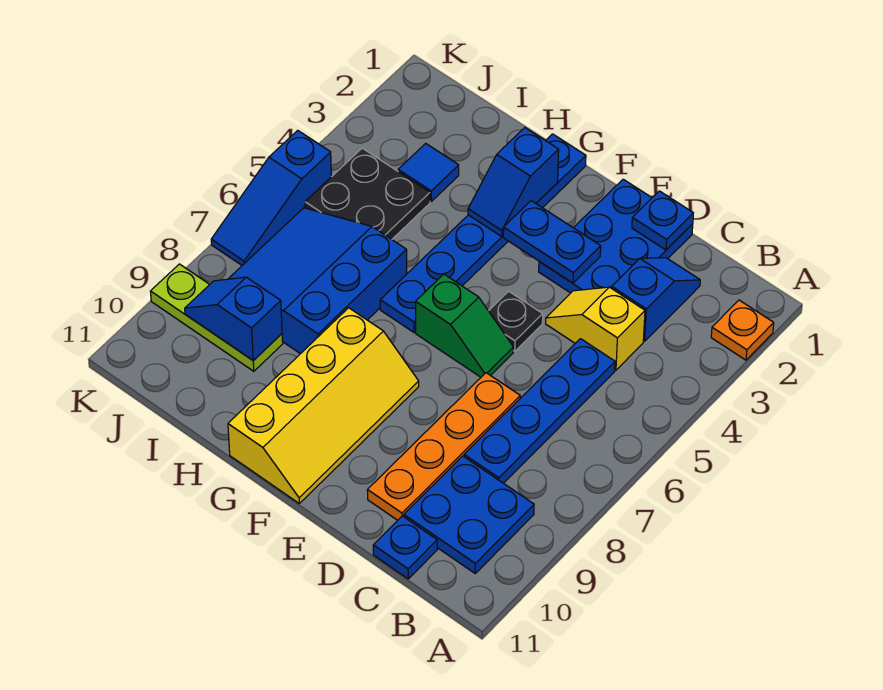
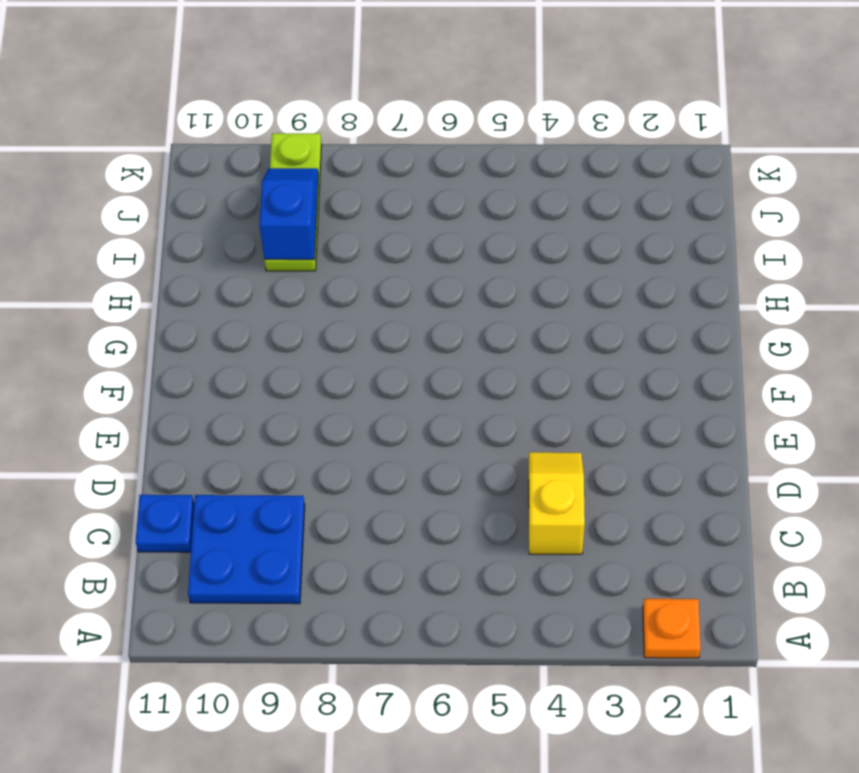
none -> blue 1x2 slope [612,258,700,341]
none -> blue 1x4 plate [464,339,615,483]
none -> blue 2x3 plate [539,179,693,293]

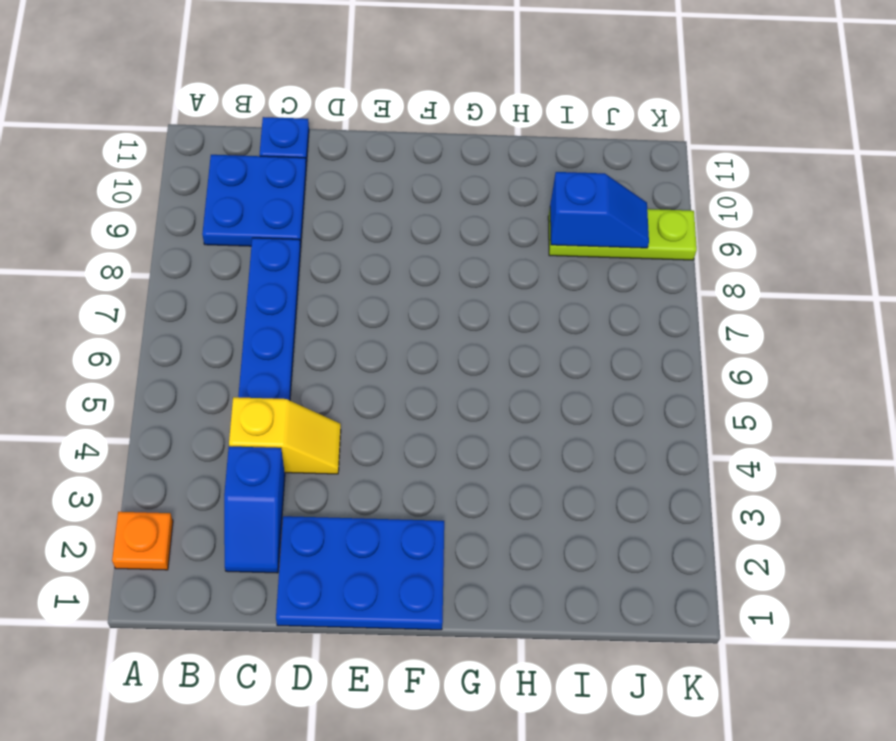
blue 2x3 plate [276,516,444,630] -> blue 2x3 plate turned to [539,179,693,293]
none -> orange 1x4 plate [367,373,520,520]
none -> black 1x1 plate [489,291,543,351]
none -> green 1x2 slope [416,274,513,377]

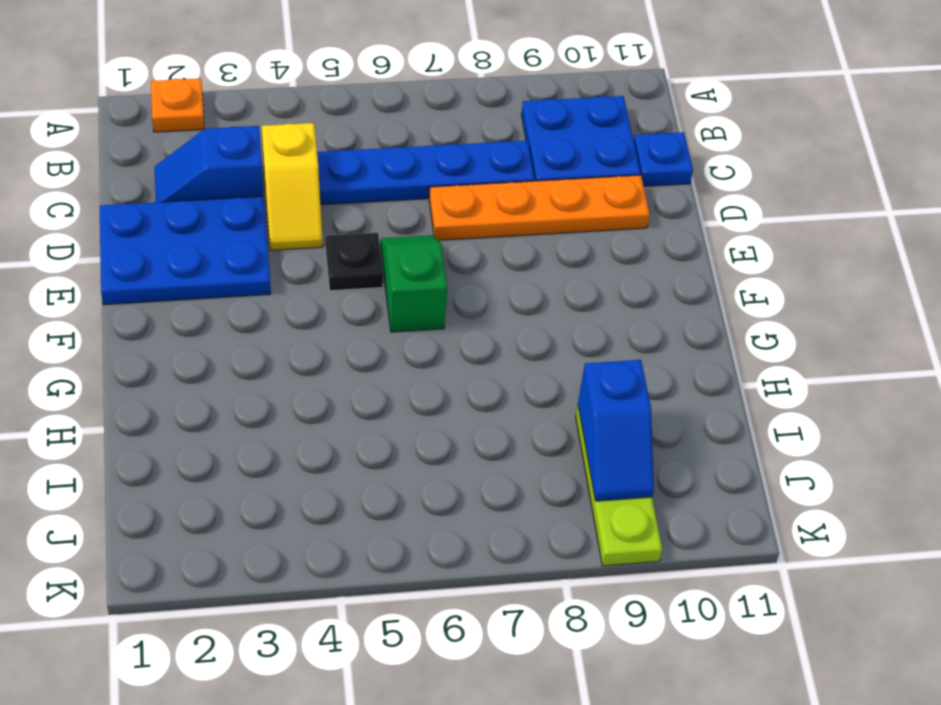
none -> yellow 2x4 slope [228,308,419,503]
none -> blue 1x6 plate [380,134,586,332]
none -> blue 3x3 slope [229,208,407,354]

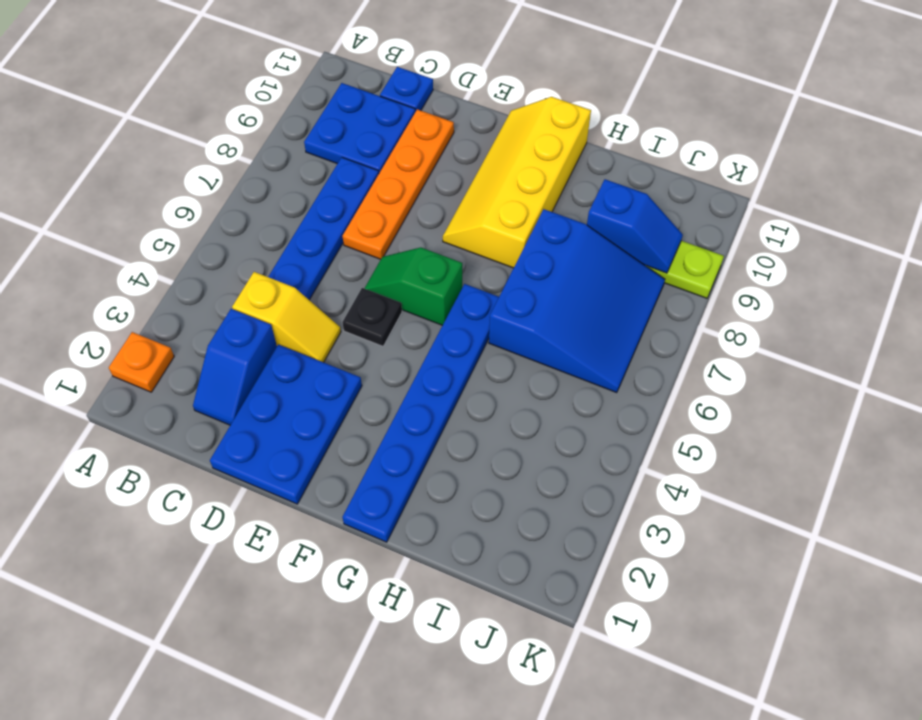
none -> blue 1x1 tile [398,143,459,201]
none -> black 2x2 plate [305,148,430,239]
none -> blue 1x3 slope [211,130,331,265]

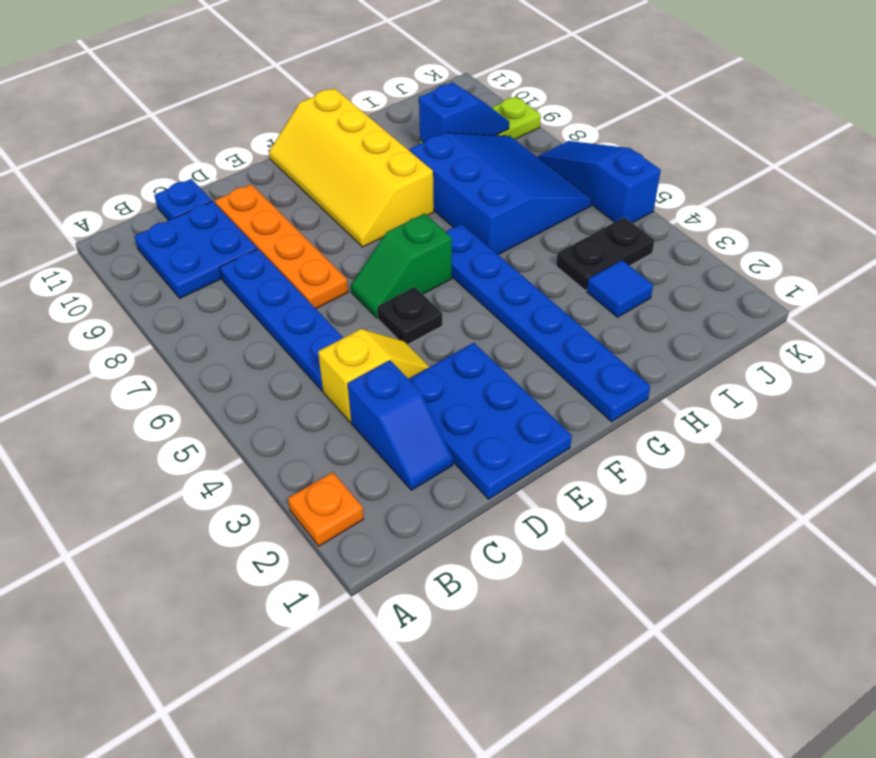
black 1x2 plate [556,217,655,291] -> black 2x2 plate [305,148,430,239]
none -> blue 1x1 plate [632,191,693,250]
none -> blue 1x2 plate [503,201,601,283]
none -> blue 1x2 slope [468,128,559,236]

